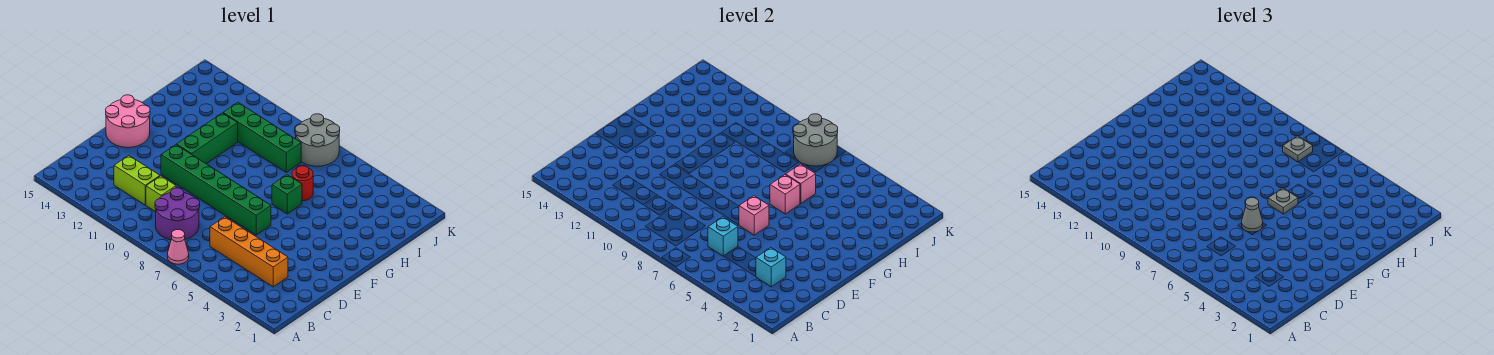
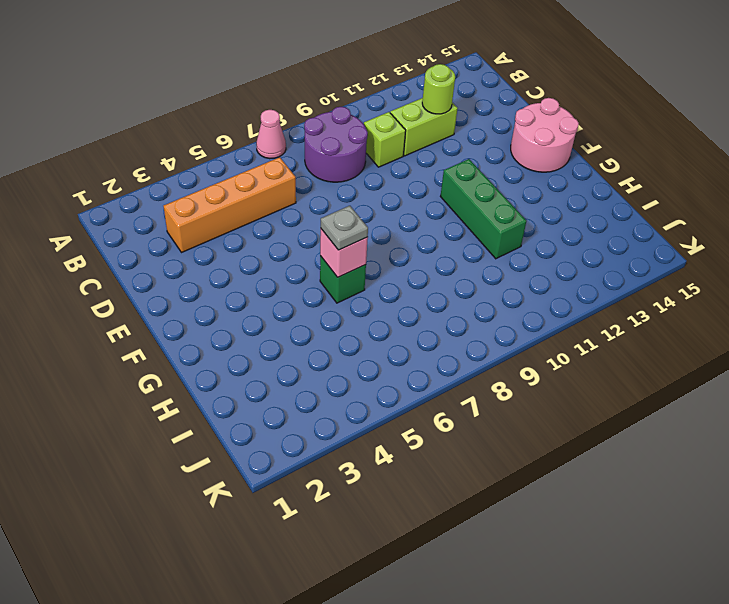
lime 1x1 round brick [422,64,455,114] -> none
none -> green 1x6 brick [161,145,271,235]
none -> red 1x1 round brick [292,166,313,201]
none -> green 1x4 brick [223,103,301,172]

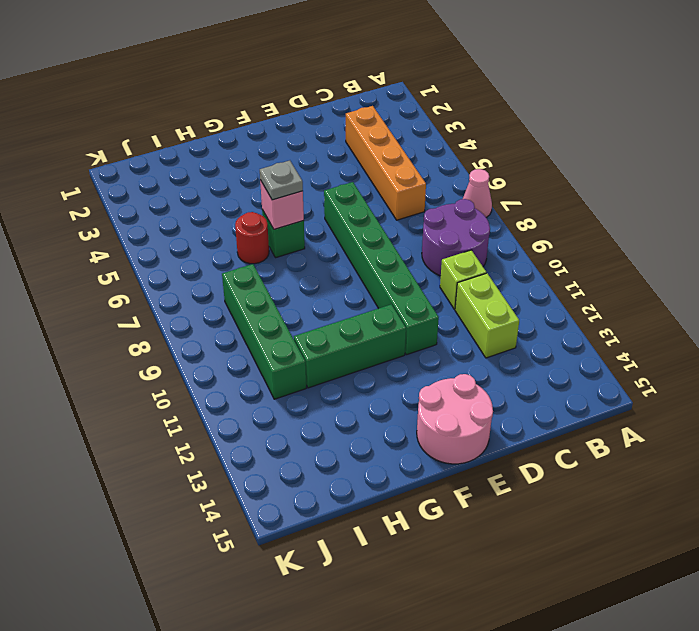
none -> grey 2x2 round brick [295,114,340,166]
none -> cyan 1x1 brick [756,248,786,287]
none -> cyan 1x1 brick [708,217,738,256]

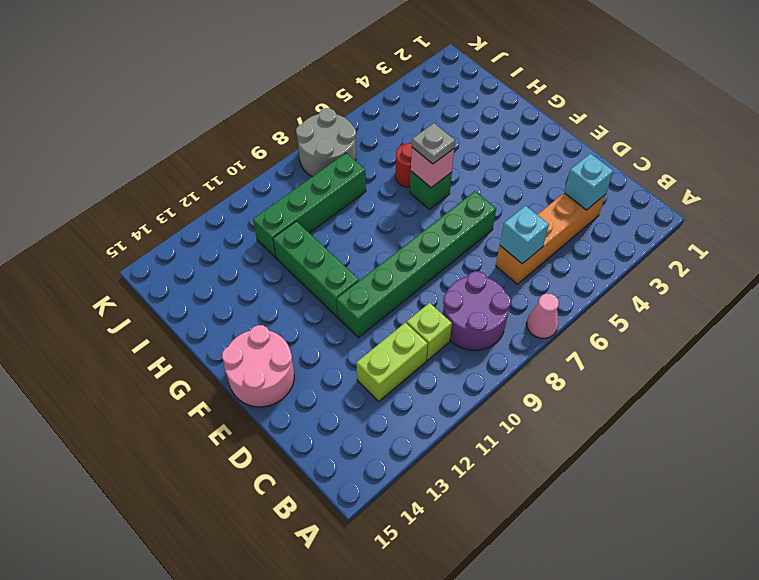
none -> pink 1x1 brick [739,196,769,235]
none -> pink 1x1 brick [786,164,816,203]
none -> grey 2x2 round brick [793,114,838,166]

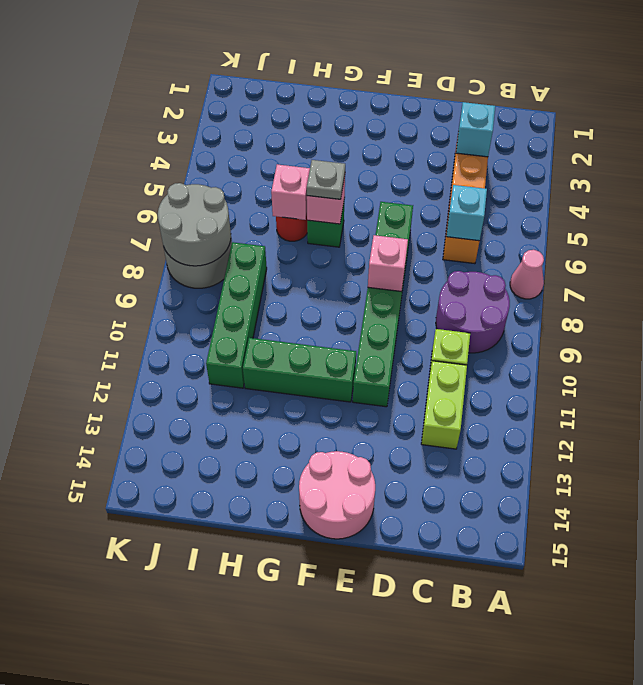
pink 1x1 brick [368,235,408,292] -> pink 1x1 brick moved to [739,196,769,235]
none -> grey 1x1 cone [1242,198,1263,232]
none -> grey 1x1 plate [1283,136,1313,162]

